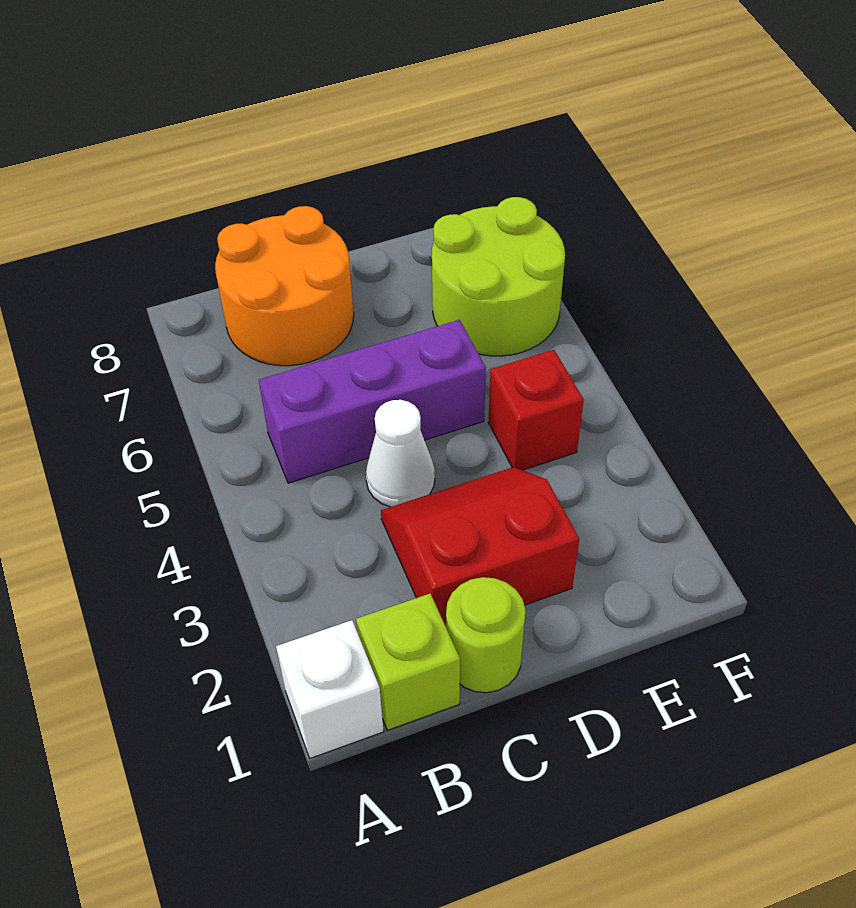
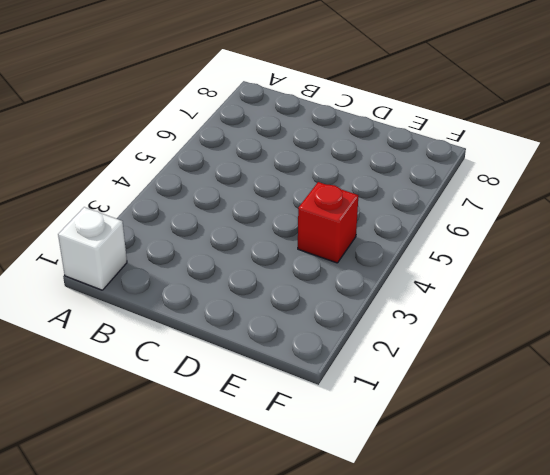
none -> lime 1x1 brick [356,594,460,730]
none -> purple 1x3 brick [259,320,486,483]

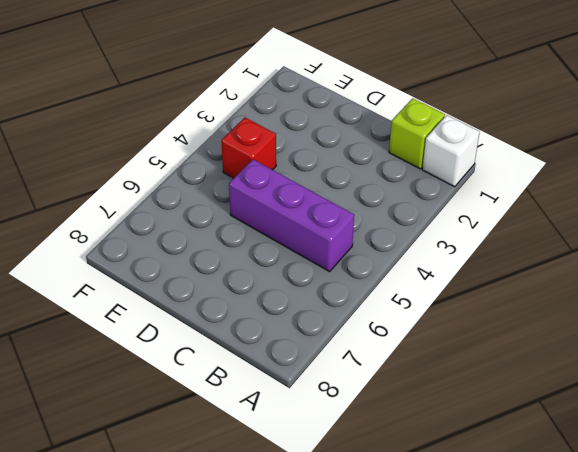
none -> orange 2x2 round brick [215,206,354,366]
none -> lime 1x1 round brick [446,577,525,693]

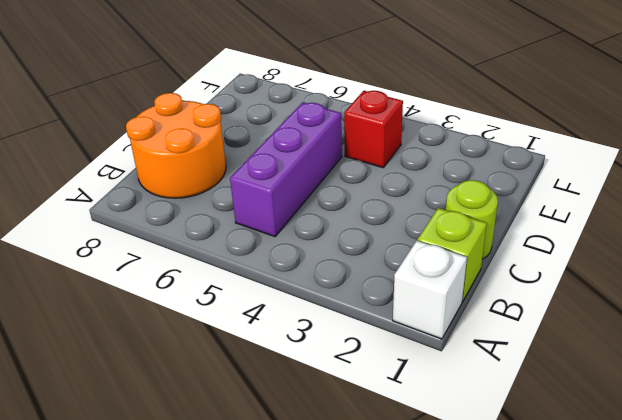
none -> red 2x2 slope [381,467,579,626]
none -> white 1x1 cone [366,400,435,507]

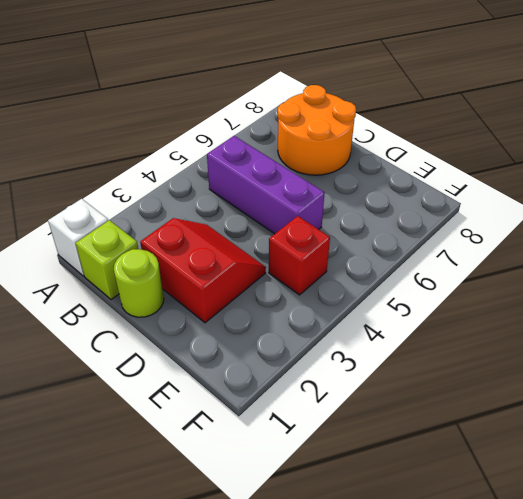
none -> white 1x1 cone [366,400,435,507]
none -> lime 2x2 round brick [432,197,565,356]

